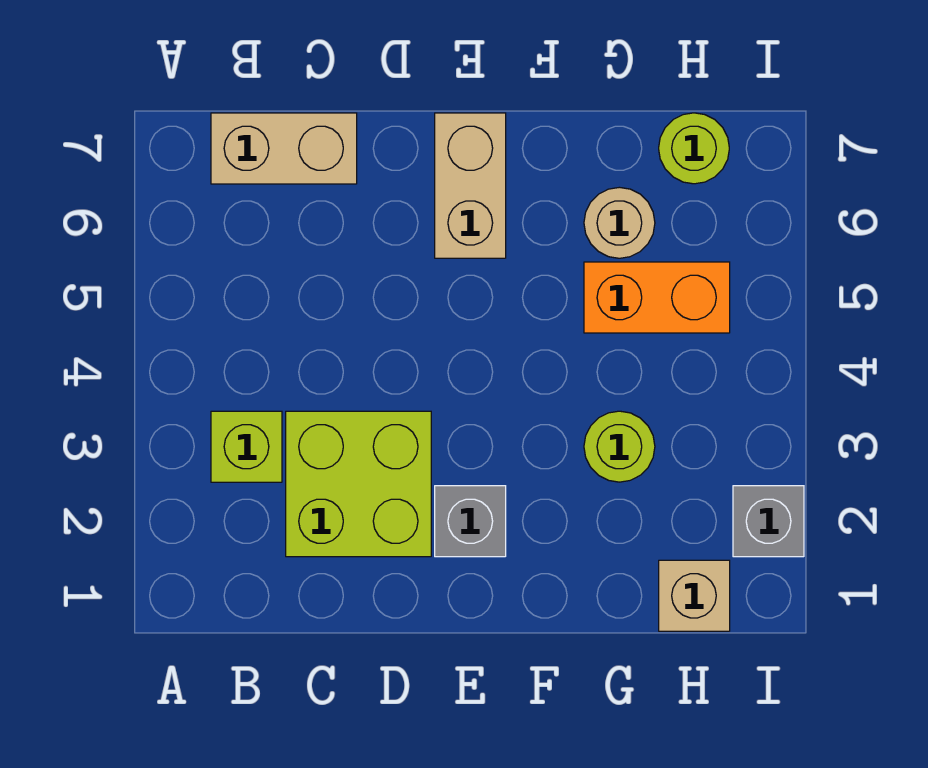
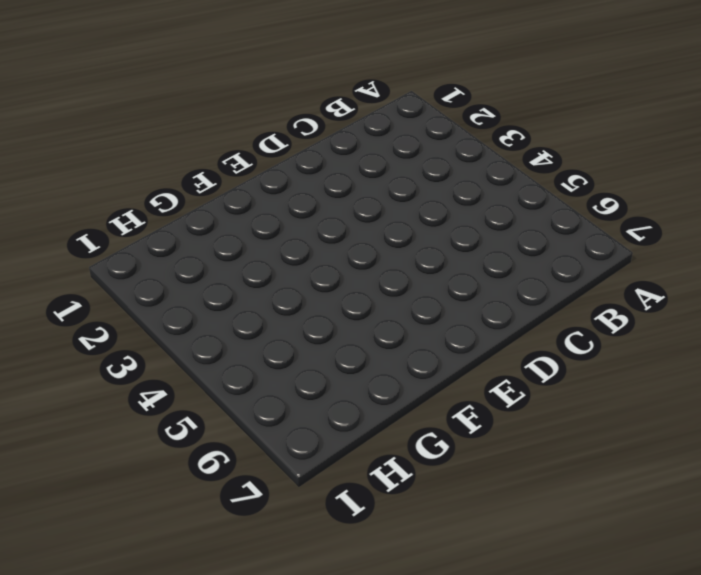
none -> lime 1x1 brick [211,411,282,482]
none -> tan 1x2 brick [211,113,357,184]

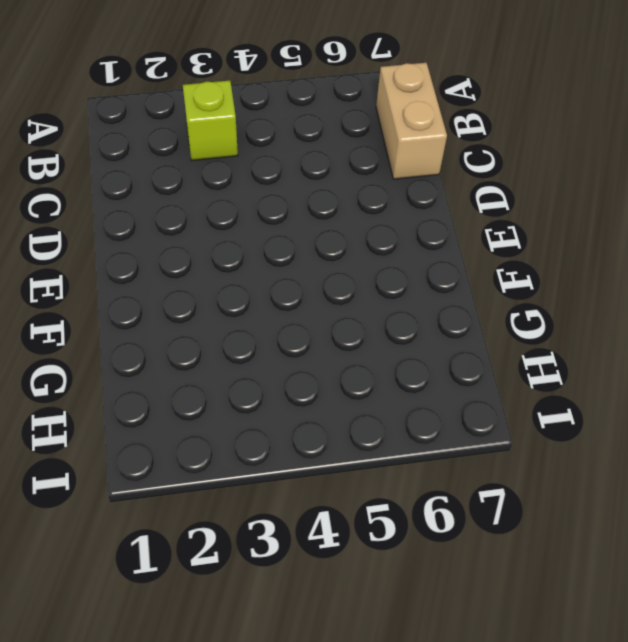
none -> lime 2x2 brick [286,411,431,557]
none -> grey 1x1 brick [435,486,506,557]

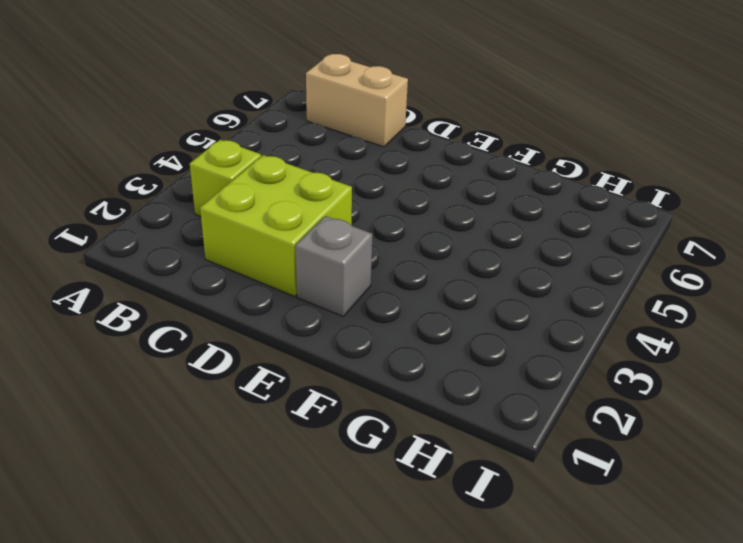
none -> tan 1x2 brick [435,113,506,258]
none -> lime 1x1 round brick [584,411,655,482]

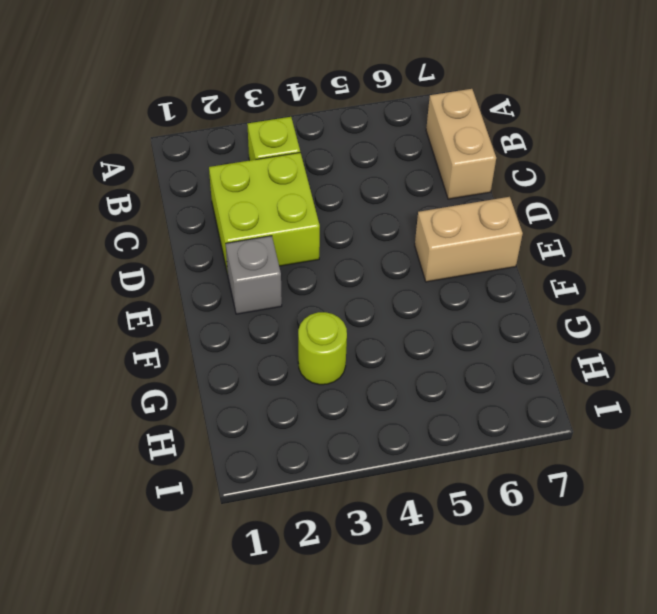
none -> orange 1x2 brick [584,262,730,333]
none -> tan 1x1 round brick [584,187,655,258]

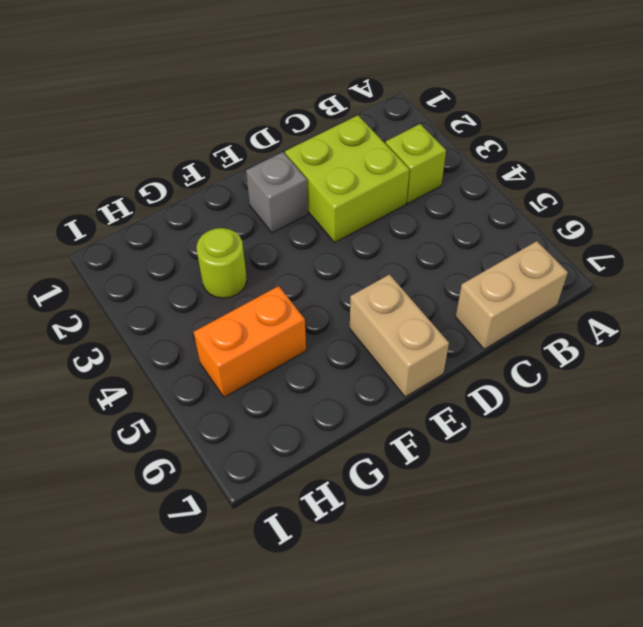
none -> tan 1x1 round brick [584,187,655,258]
none -> tan 1x1 brick [659,560,730,631]

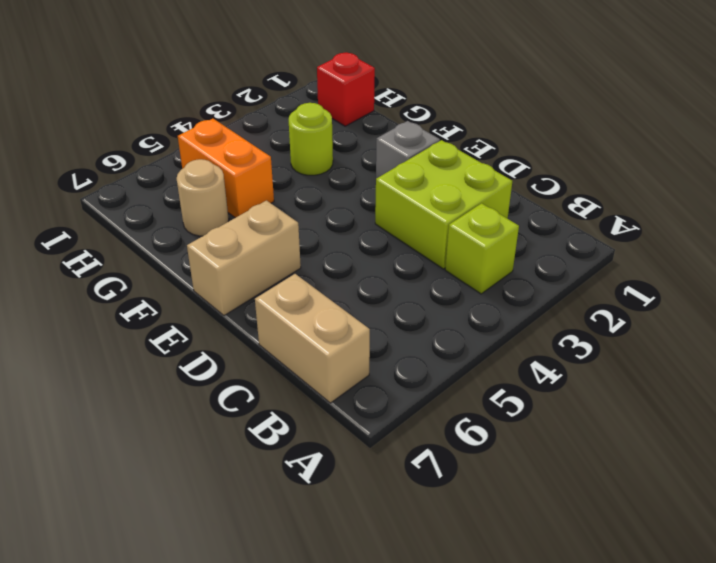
red 1x1 brick [317,53,375,126] -> tan 1x1 brick [659,560,730,631]
none -> lime 1x1 round brick [659,113,729,184]
none -> grey 1x1 brick [733,486,804,557]

